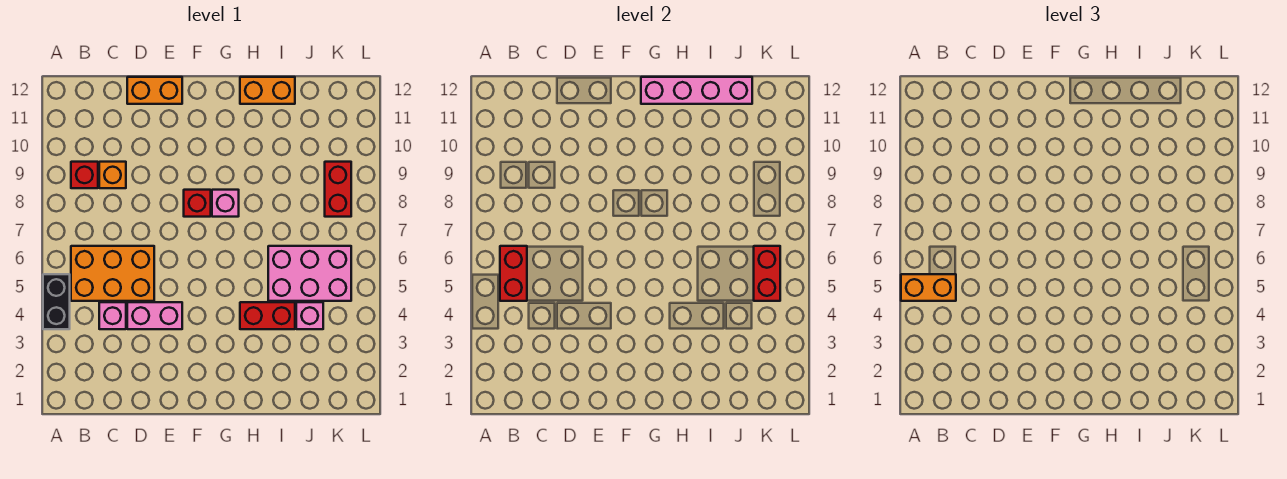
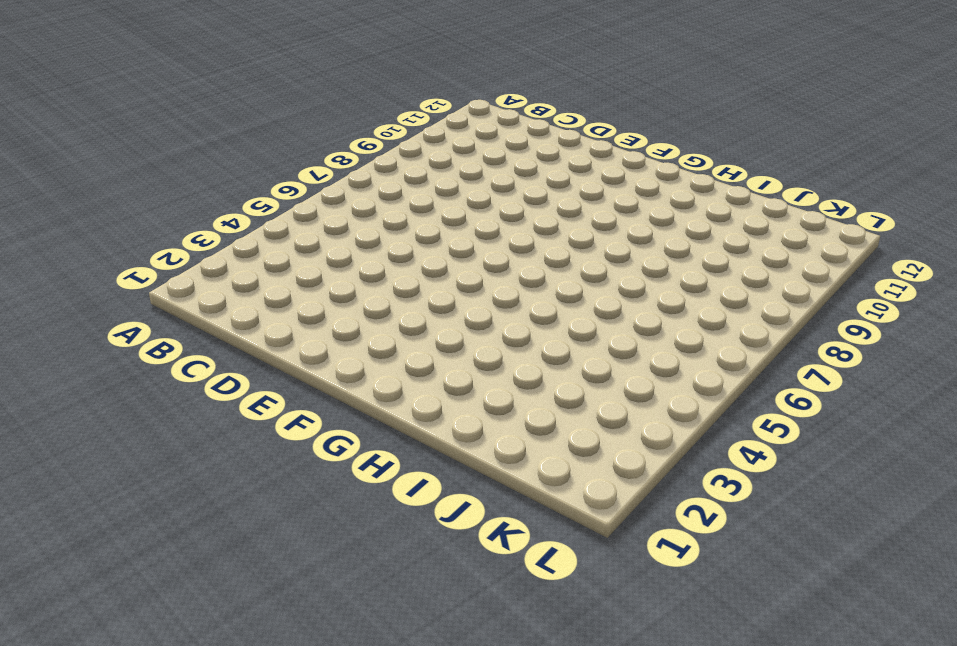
none -> black 1x2 brick [43,274,70,329]
none -> orange 2x3 brick [71,246,154,301]
none -> red 1x1 brick [71,162,98,188]

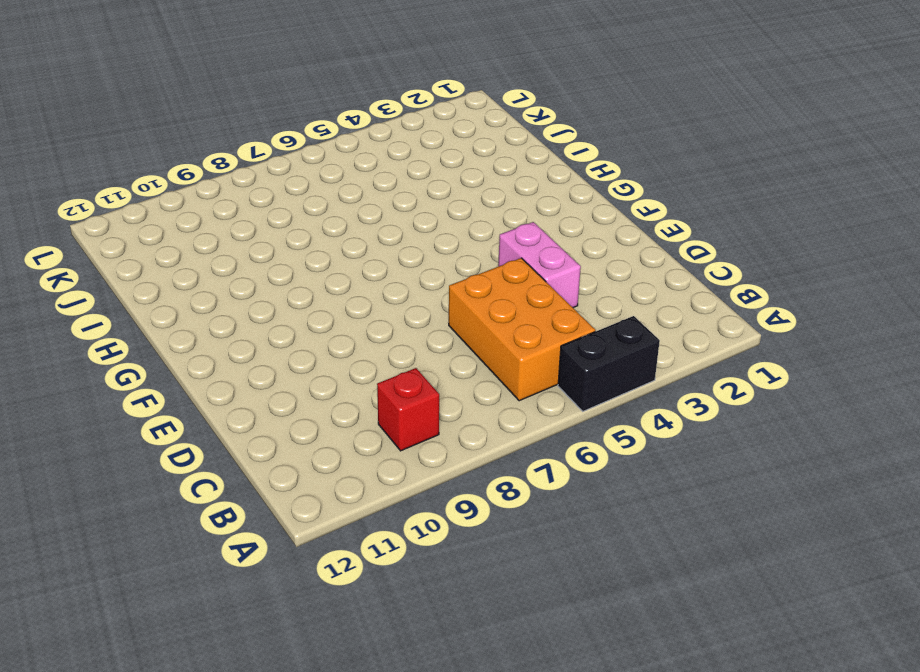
none -> pink 1x1 brick [99,302,126,329]
none -> orange 1x1 brick [99,162,126,188]
none -> orange 1x2 brick [127,77,182,104]

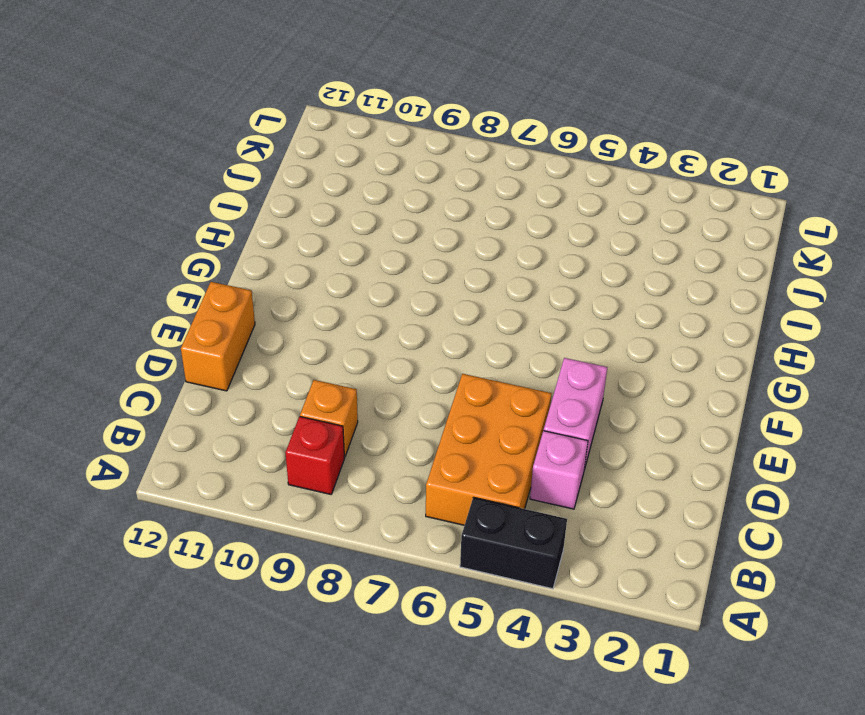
none -> red 1x1 brick [184,190,211,217]
none -> pink 1x1 brick [212,190,239,217]
none -> red 1x2 brick [240,302,295,329]

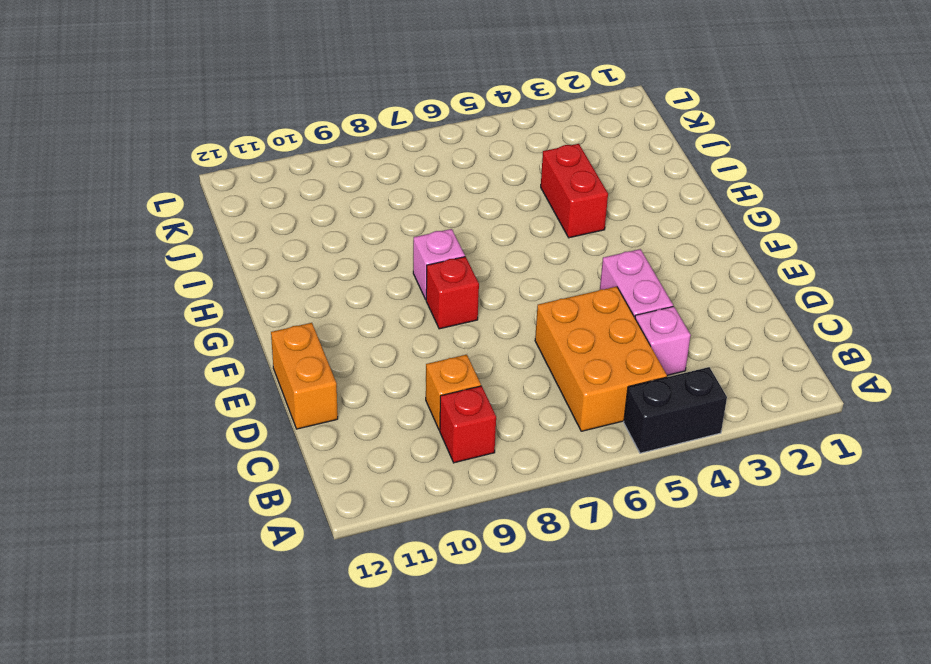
none -> orange 1x2 brick [240,77,295,104]
none -> pink 2x3 brick [268,246,351,301]
none -> pink 1x1 brick [296,302,323,329]

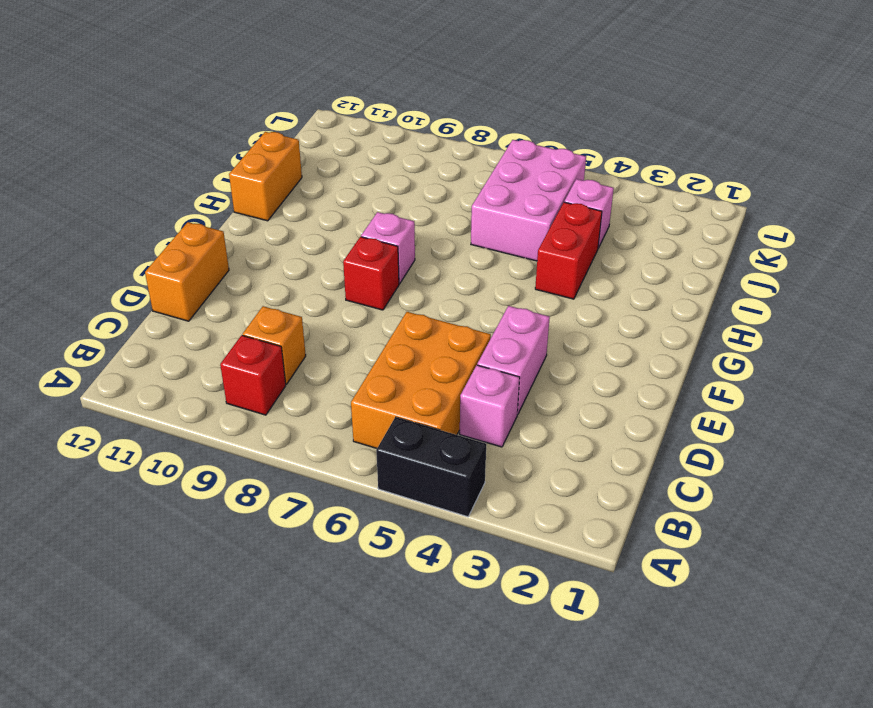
none -> red 1x2 brick [325,162,351,217]
none -> red 1x2 brick [500,246,527,301]
none -> pink 1x4 brick [641,77,752,104]

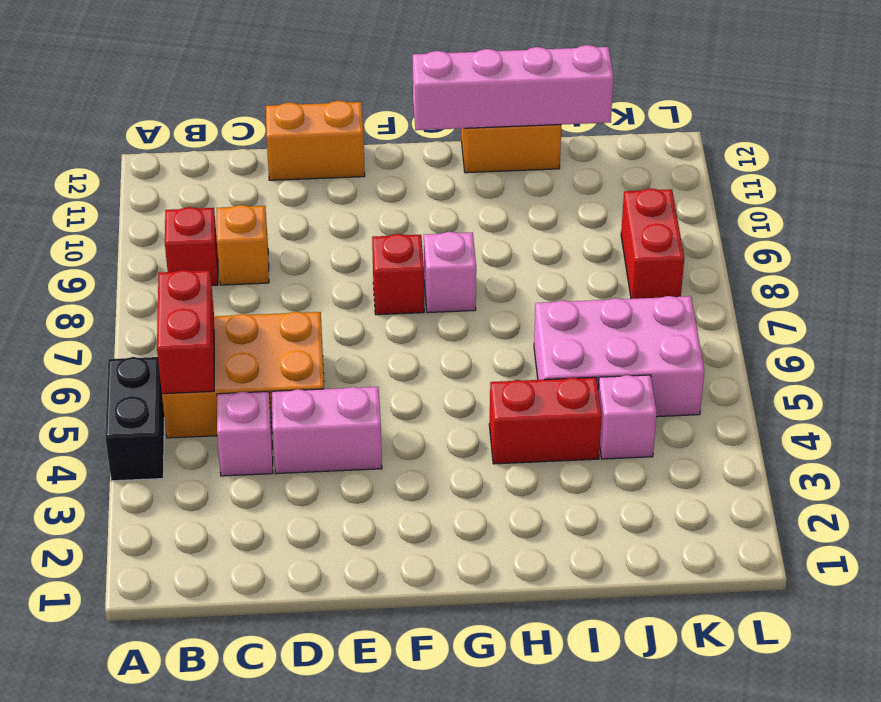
none -> red 1x2 brick [754,246,780,301]
none -> orange 1x2 brick [901,274,956,301]

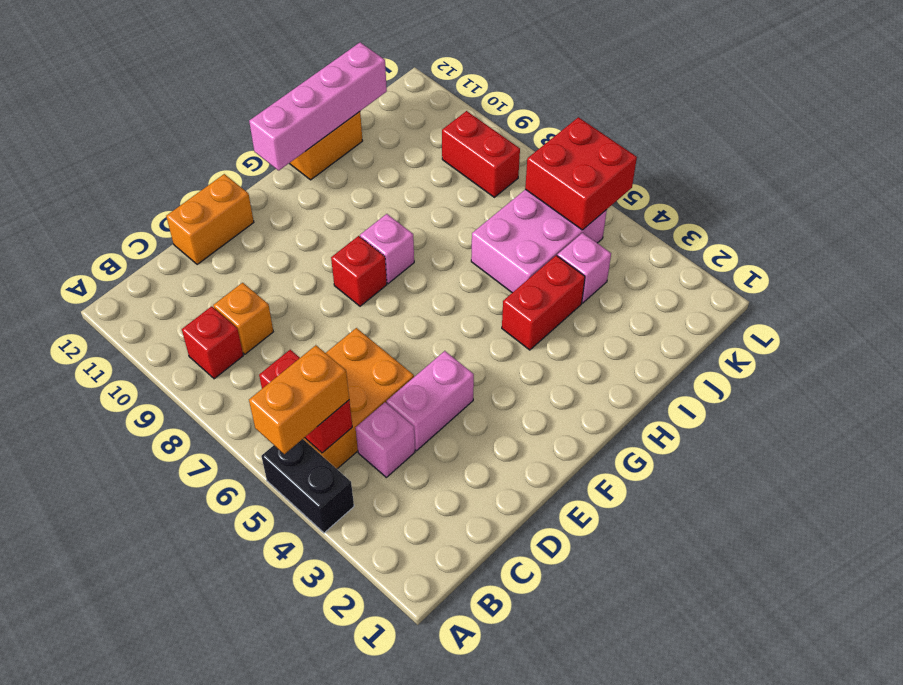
red 2x2 brick [525,117,637,230] -> red 1x2 brick [754,246,780,301]

